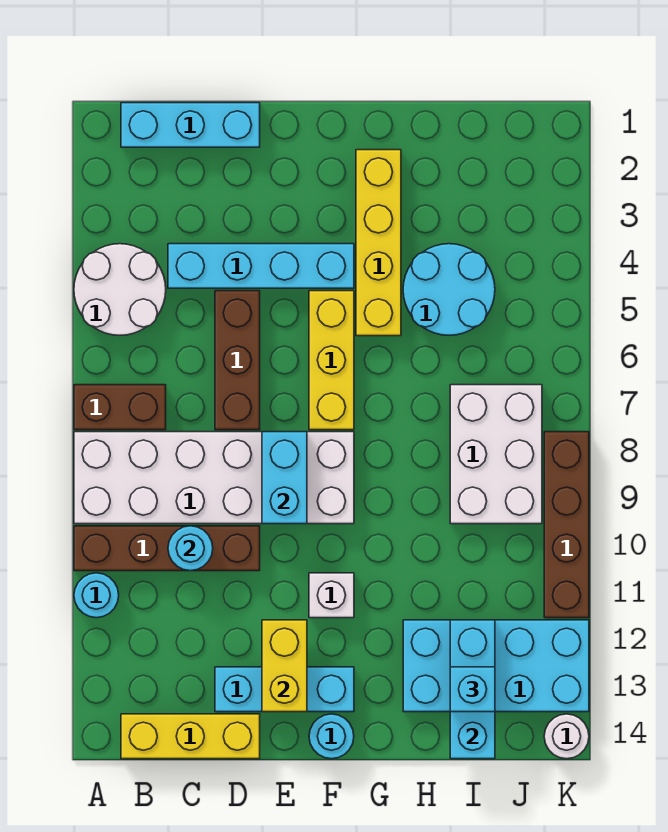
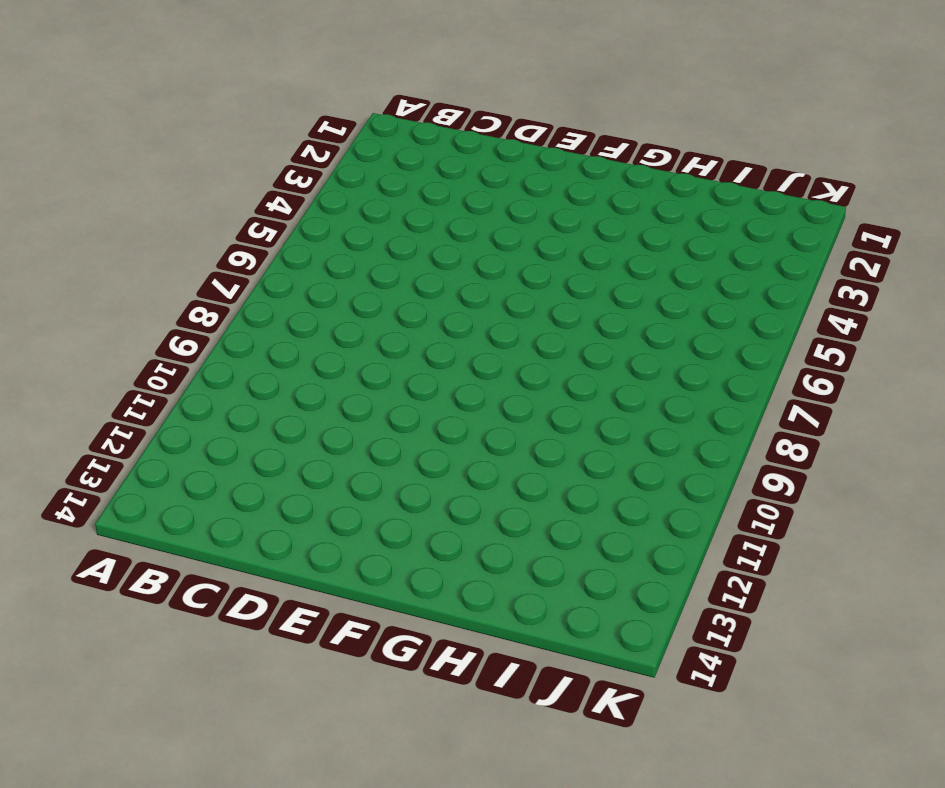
none -> white 2x2 round brick [74,244,166,335]
none -> brown 1x2 brick [74,385,166,430]
none -> white 2x6 brick [74,432,354,524]

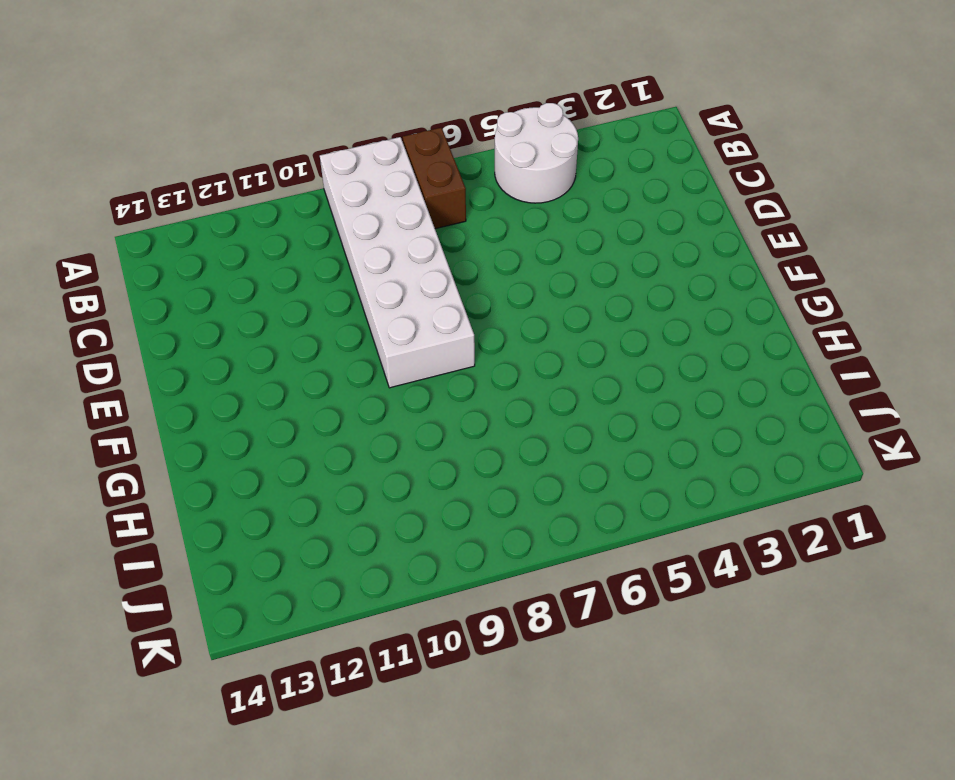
none -> brown 1x4 brick [74,526,260,571]
none -> cyan 1x1 round brick [74,573,119,618]
none -> cyan 1x3 brick [121,103,260,147]

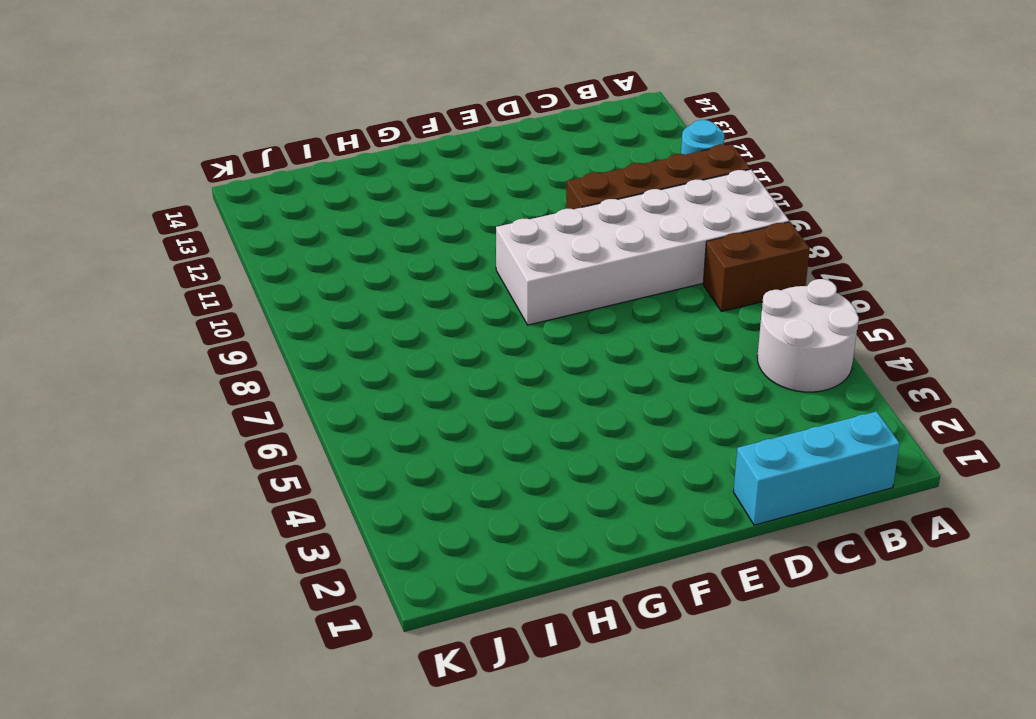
none -> yellow 1x3 brick [121,714,260,759]
none -> cyan 1x4 brick [168,244,354,288]
none -> brown 1x3 brick [215,291,260,430]

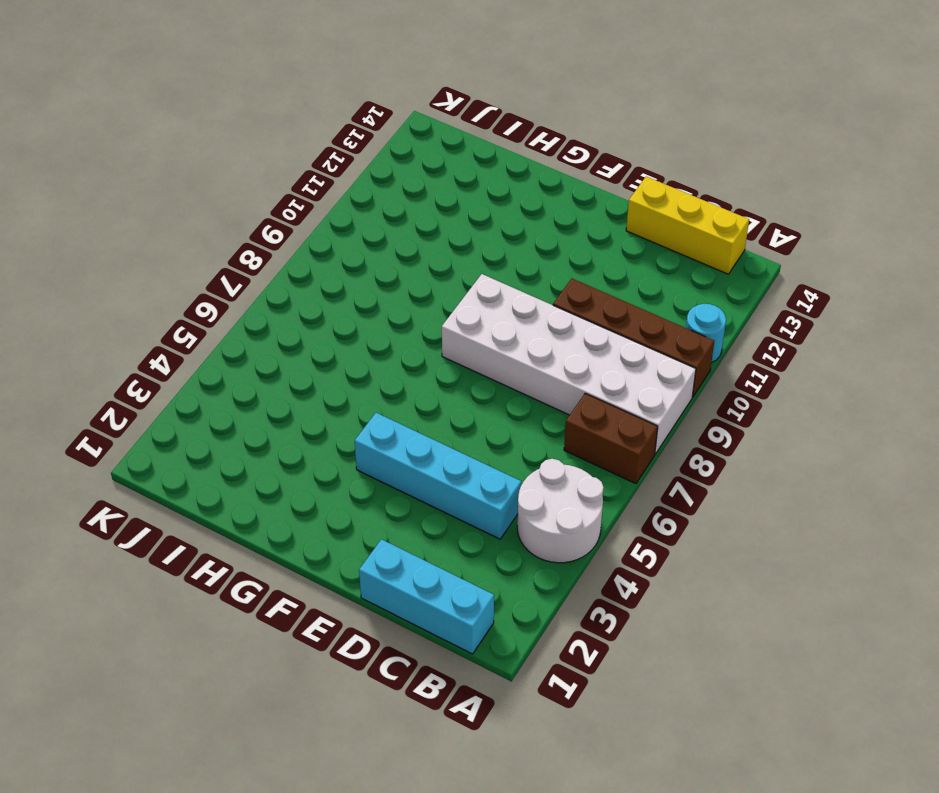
none -> brown 1x3 brick [215,291,260,430]
none -> cyan 1x3 brick [215,667,354,712]
none -> yellow 1x3 brick [309,291,354,430]

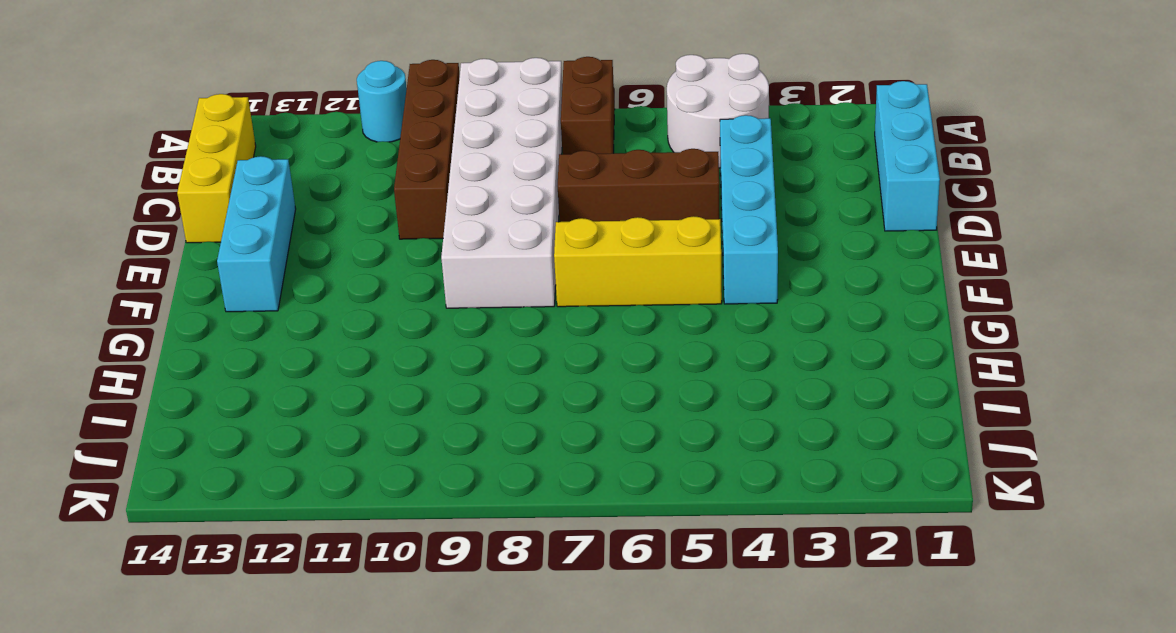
none -> white 1x1 brick [309,573,354,618]
none -> cyan 1x1 round brick [309,714,354,759]
none -> yellow 1x4 brick [356,150,401,336]

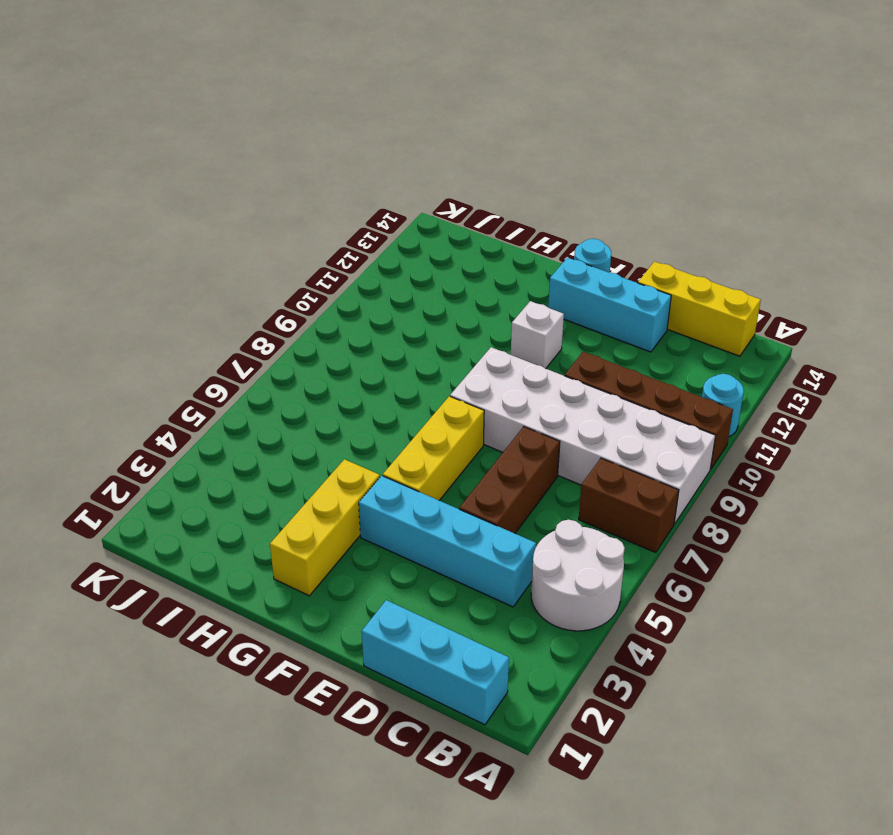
yellow 1x3 brick [270,459,380,596] -> yellow 1x4 brick [356,150,401,336]
none -> cyan 2x2 round brick [403,244,495,335]
none -> cyan 2x4 brick [403,620,589,712]
none -> white 2x3 brick [450,385,542,524]

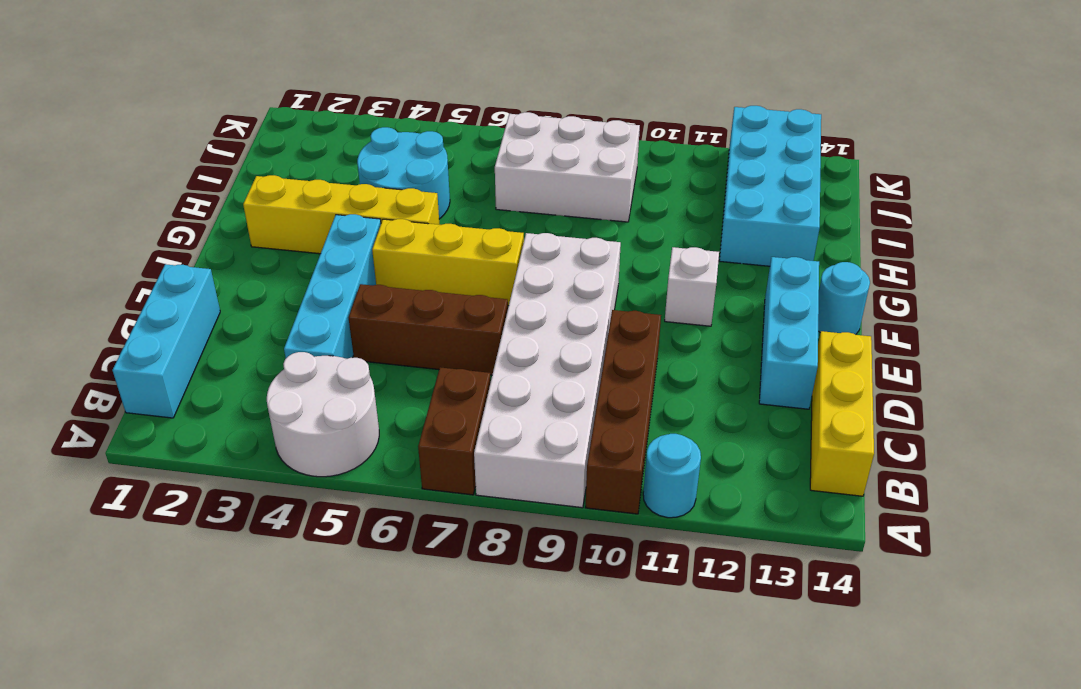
none -> brown 1x4 brick [544,432,589,618]
none -> white 1x1 round brick [544,714,589,759]
none -> cyan 1x1 round brick [168,526,213,571]

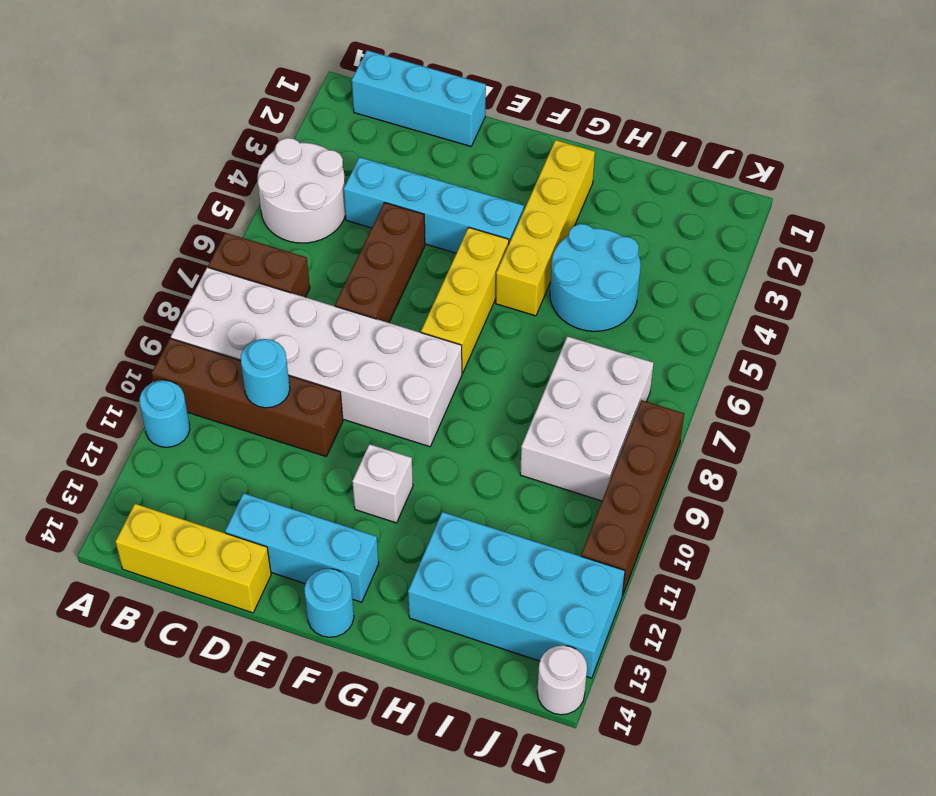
none -> cyan 1x2 brick [262,432,307,524]
none -> yellow 1x2 brick [262,620,307,712]
none -> cyan 1x3 brick [450,620,495,759]

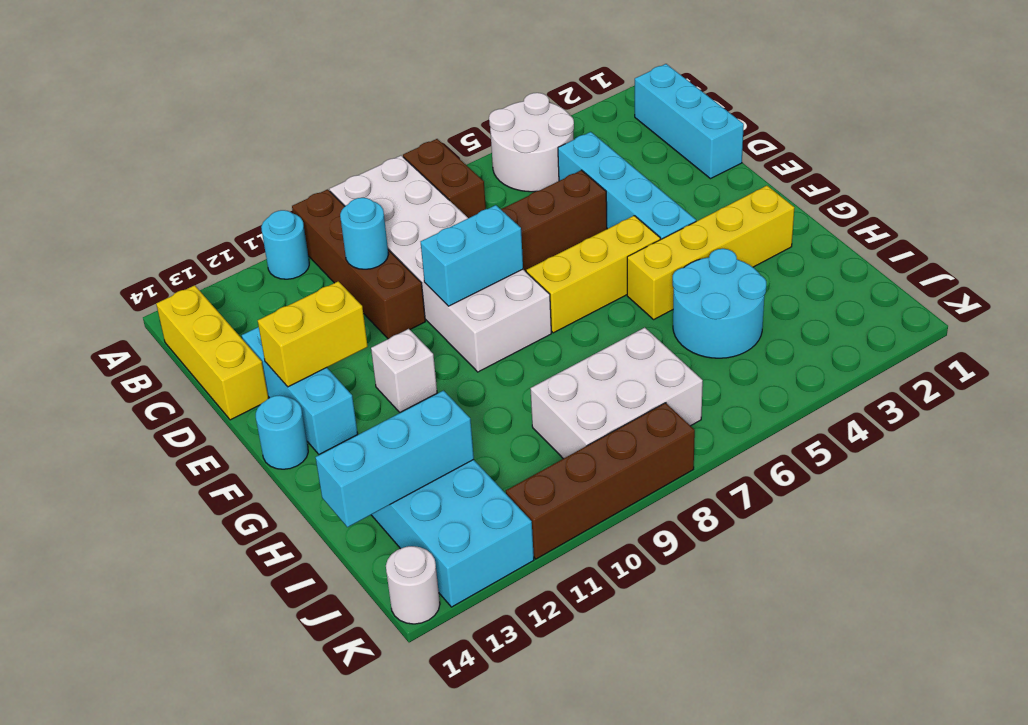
none -> cyan 1x1 brick [450,667,495,712]

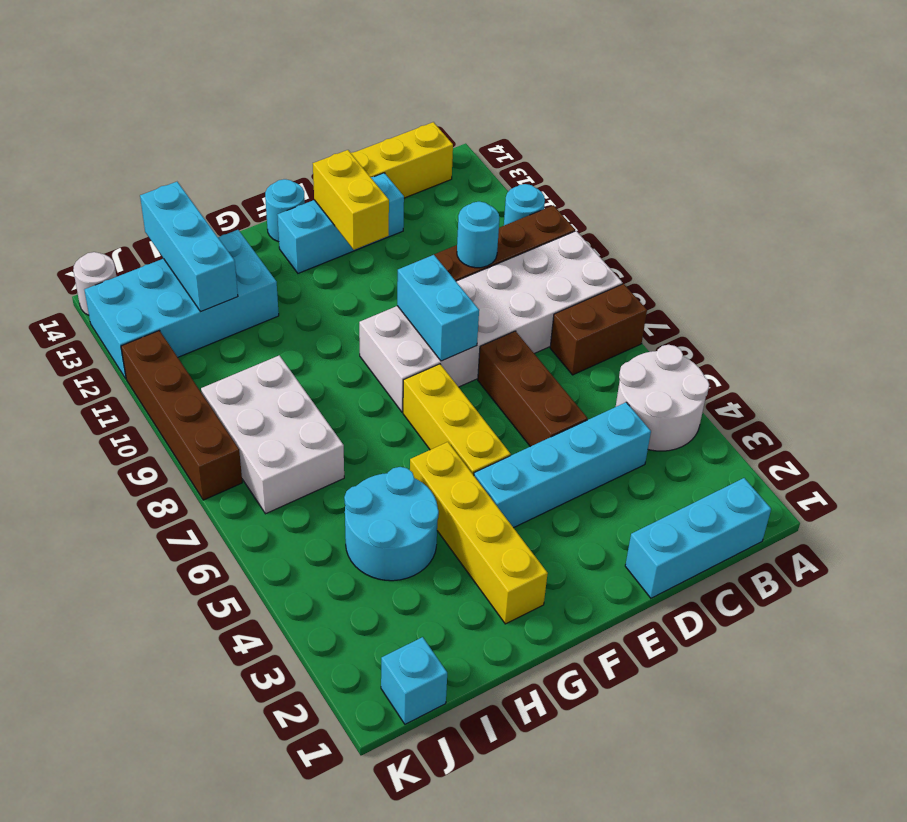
cyan 1x1 brick [381,637,447,724] -> cyan 1x1 brick moved to [450,667,495,712]
none -> white 1x1 brick [309,573,354,618]

